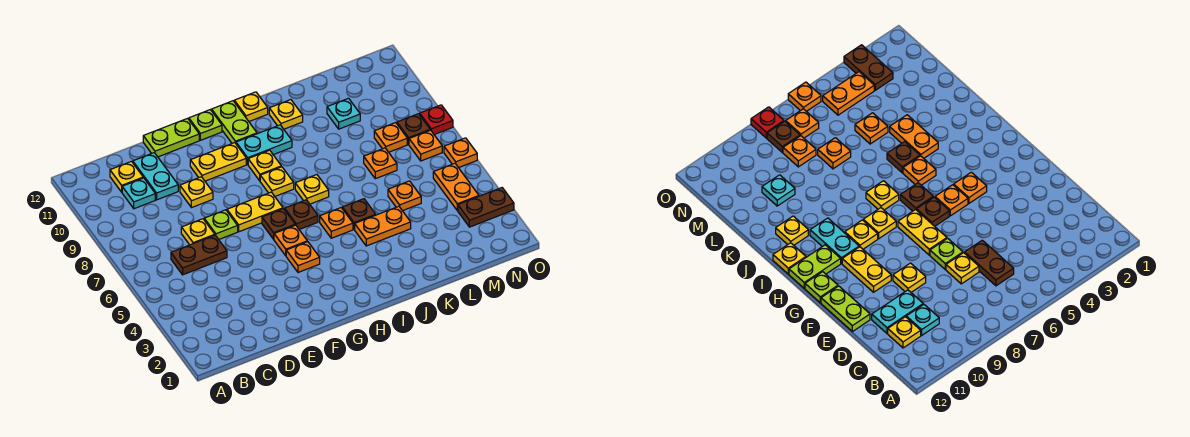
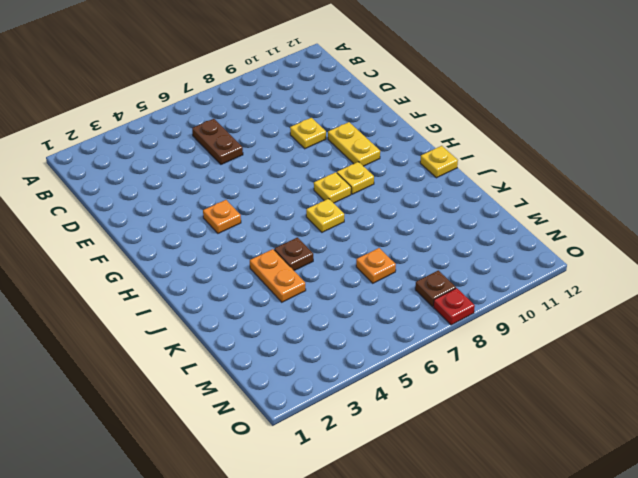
none -> cyan 1x1 plate [122,178,155,209]
none -> yellow 1x1 plate [110,162,143,192]
none -> yellow 1x1 plate [181,219,215,245]
none -> cyan 1x2 plate [133,153,178,200]

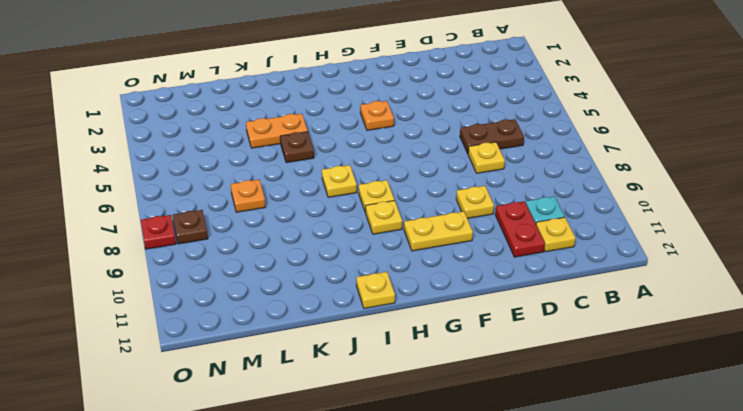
red 1x2 plate [495,201,545,257] -> cyan 1x2 plate [133,153,178,200]
none -> lime 1x1 plate [204,210,238,239]
none -> lime 1x2 plate [143,118,199,157]
none -> yellow 1x2 plate [227,192,283,232]
none -> orange 1x1 plate [274,225,307,256]

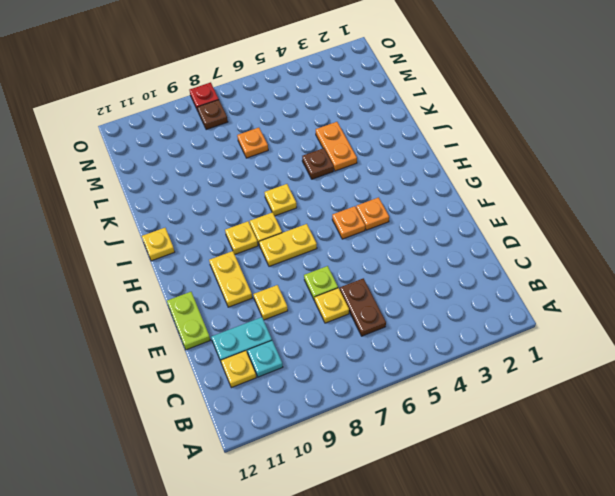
yellow 1x2 plate [259,224,317,266] -> yellow 1x2 plate turned to [227,192,283,232]
none -> brown 1x1 plate [262,209,295,239]
none -> lime 1x1 plate [189,110,222,140]
none -> brown 1x1 plate [285,200,318,230]
none -> cyan 1x2 plate [236,125,292,164]

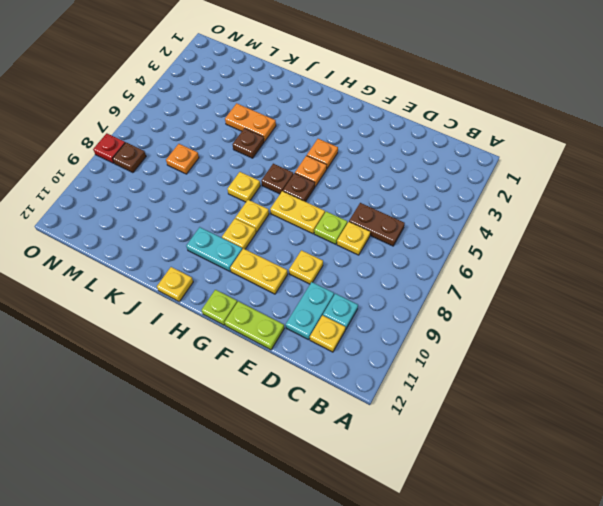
none -> lime 1x2 plate [212,101,257,143]
none -> orange 1x1 plate [320,208,353,238]
none -> yellow 1x1 plate [269,100,303,129]
none -> orange 1x1 plate [388,181,421,211]

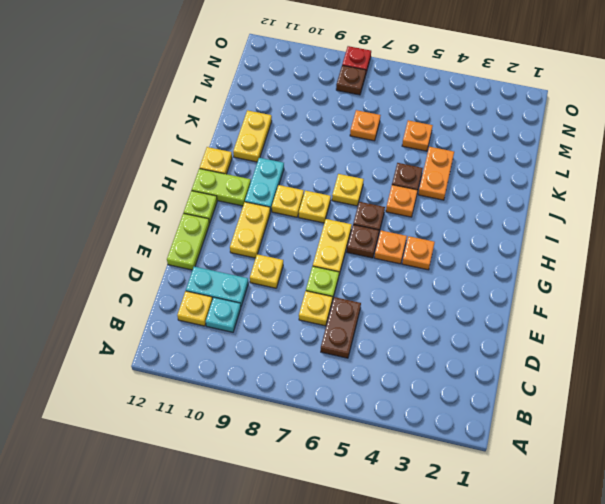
yellow 1x2 plate [233,110,272,162] -> yellow 1x1 plate [269,100,303,129]
none -> cyan 1x1 plate [327,98,360,129]
none -> orange 1x1 plate [374,123,407,152]
none -> brown 1x2 plate [458,188,514,227]
none -> orange 1x2 plate [433,163,479,211]

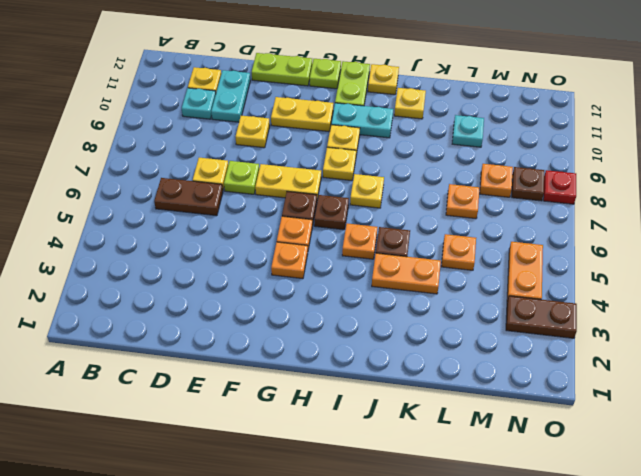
none -> orange 1x1 plate [409,130,442,161]
none -> orange 1x1 plate [444,138,477,168]

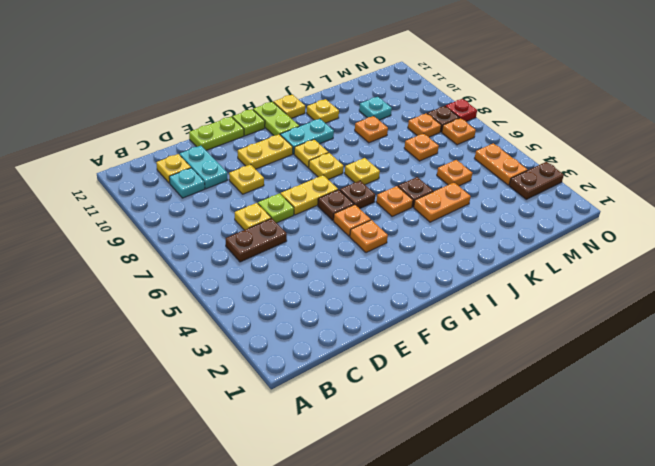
orange 1x1 plate [355,116,388,143] -> orange 1x1 plate moved to [444,138,477,168]

